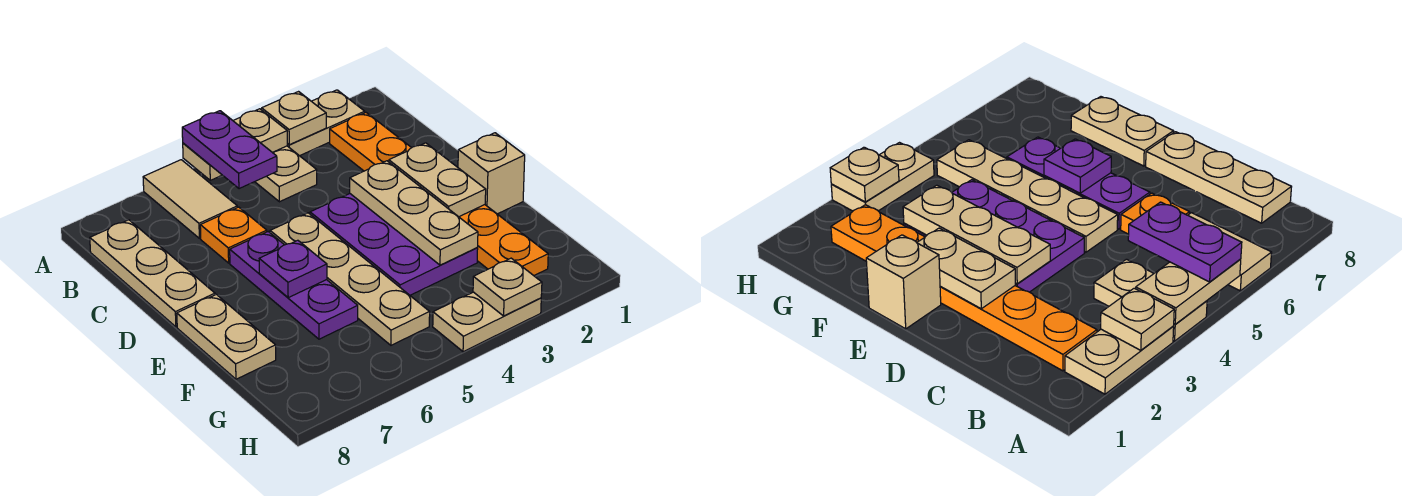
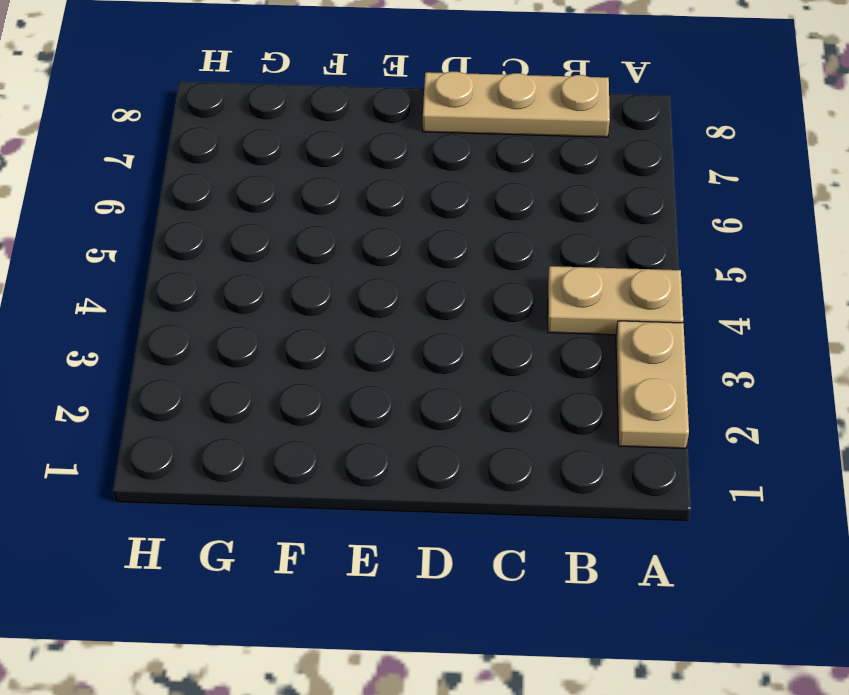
none -> tan 1x2 tile [143,160,237,238]
none -> orange 1x6 plate [330,113,548,276]
none -> orange 1x1 plate [200,207,267,263]

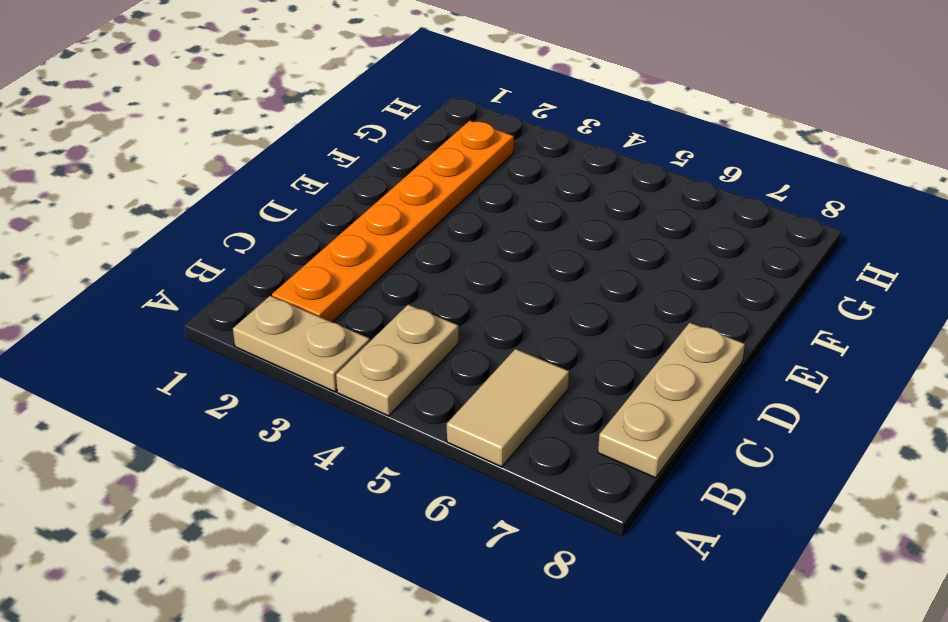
none -> orange 1x1 plate [200,207,267,263]
none -> purple 2x3 plate [310,194,478,295]
none -> tan 1x4 plate [270,213,430,345]

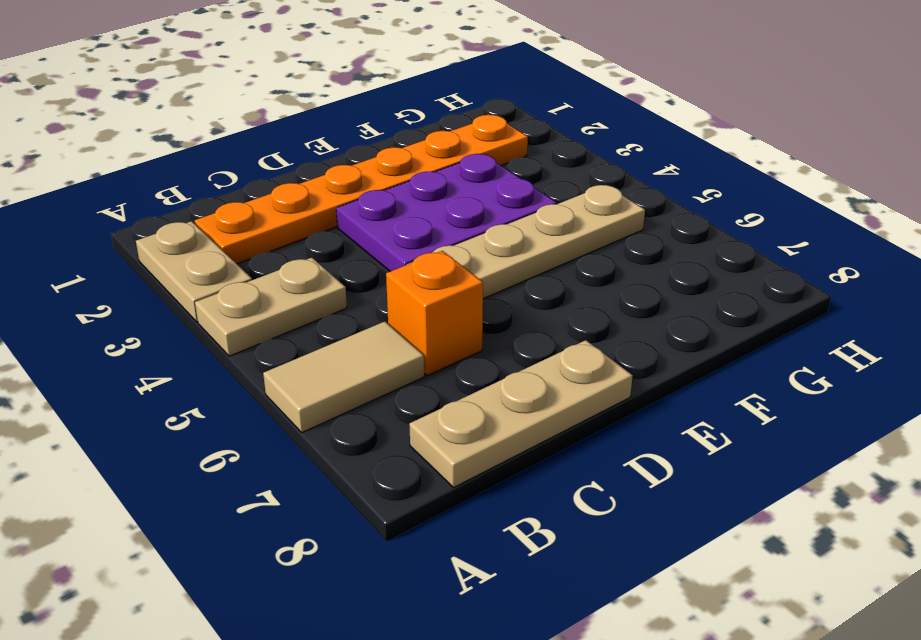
orange 1x1 brick [386,251,483,376] -> orange 1x1 plate [200,207,267,263]
none -> purple 1x3 plate [230,232,358,339]
none -> tan 1x1 brick [458,133,525,214]
none -> tan 1x2 plate [177,294,276,379]

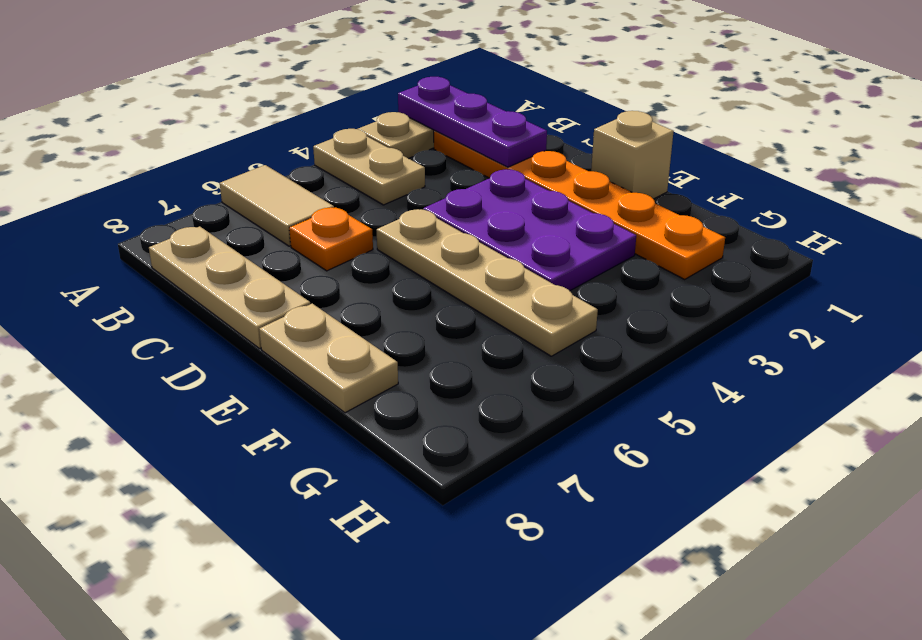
purple 1x3 plate [398,77,547,167] -> purple 1x3 plate moved to [230,232,358,339]
none -> tan 1x2 plate [433,292,541,352]
none -> tan 1x1 plate [262,92,326,145]
none -> tan 1x2 plate [183,109,287,180]

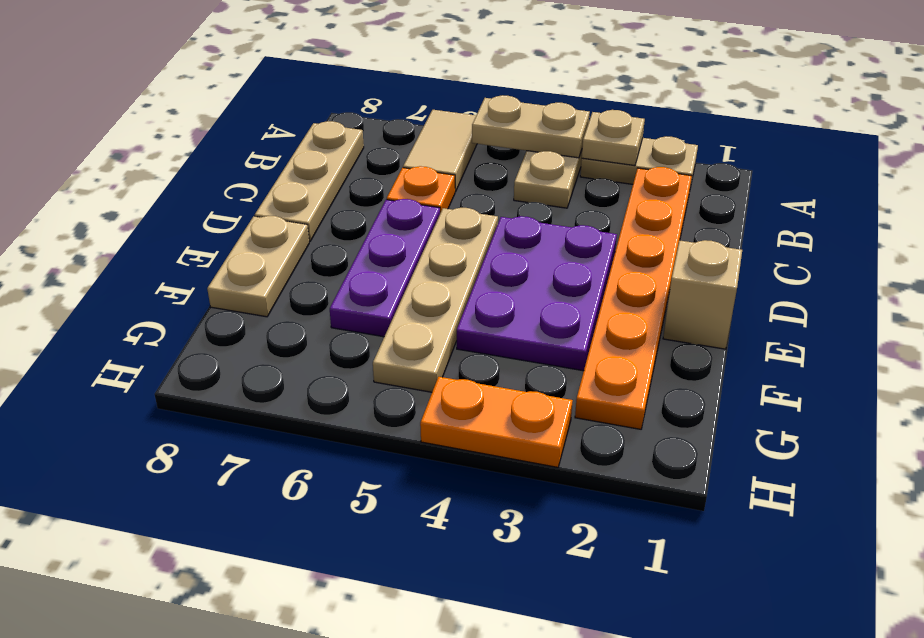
orange 1x2 plate [420,377,573,467] -> tan 1x2 plate [433,292,541,352]
none -> tan 1x2 plate [389,143,486,217]
none -> tan 1x3 plate [350,161,478,265]
none -> purple 1x1 plate [259,240,327,298]

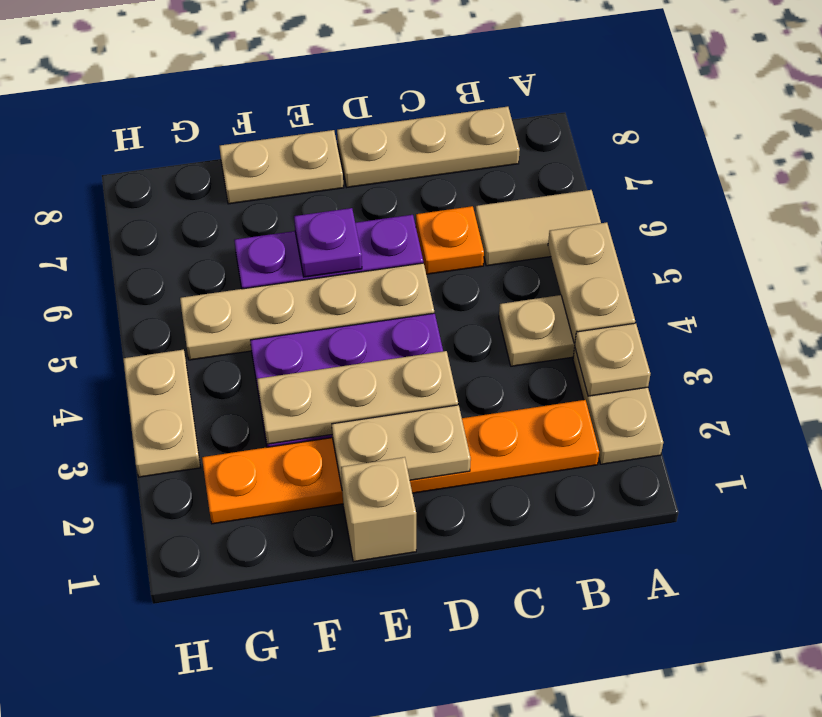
none -> tan 1x1 plate [473,258,542,316]
none -> purple 1x2 plate [182,111,277,189]

